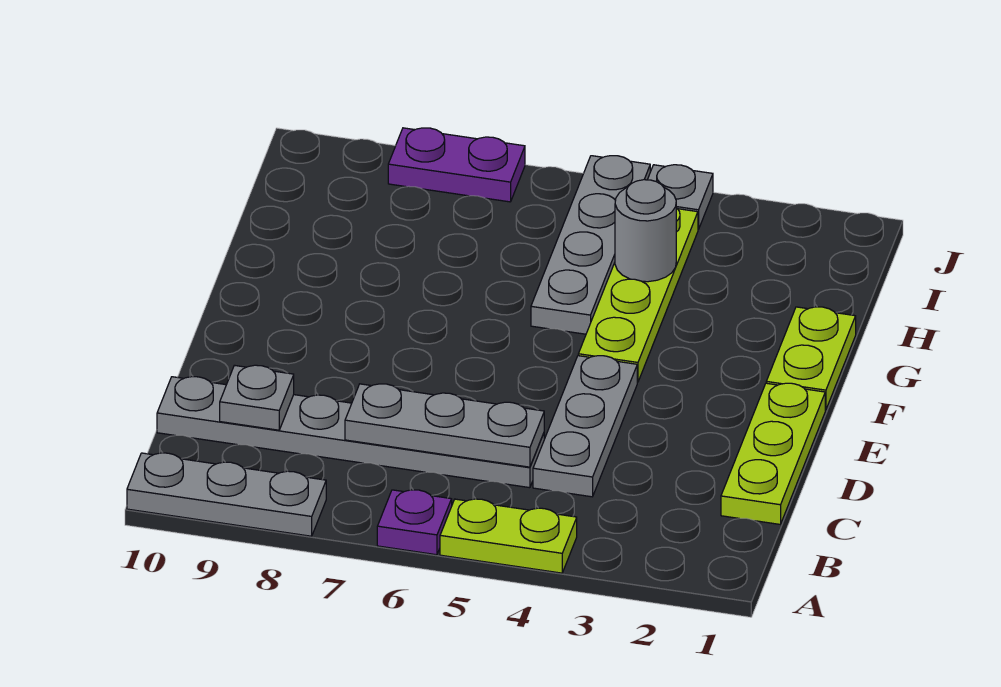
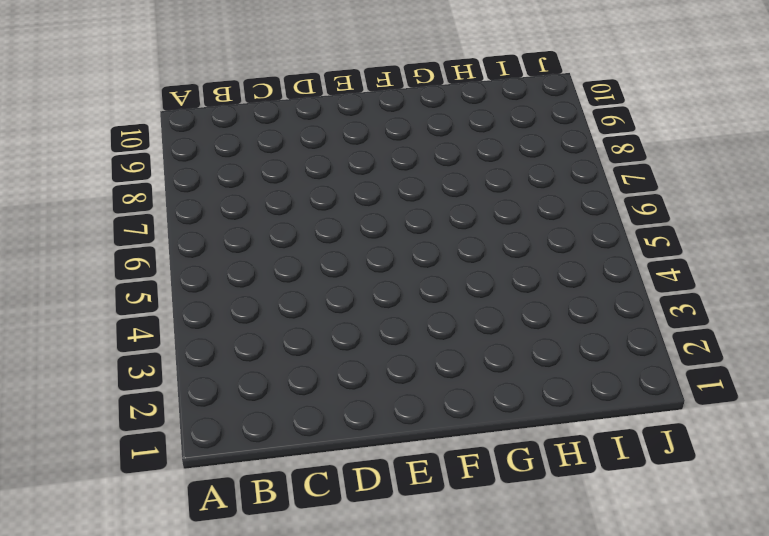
none -> lime 1x2 plate [440,499,577,573]
none -> purple 1x1 plate [377,490,452,555]
none -> grey 1x3 plate [127,453,326,536]

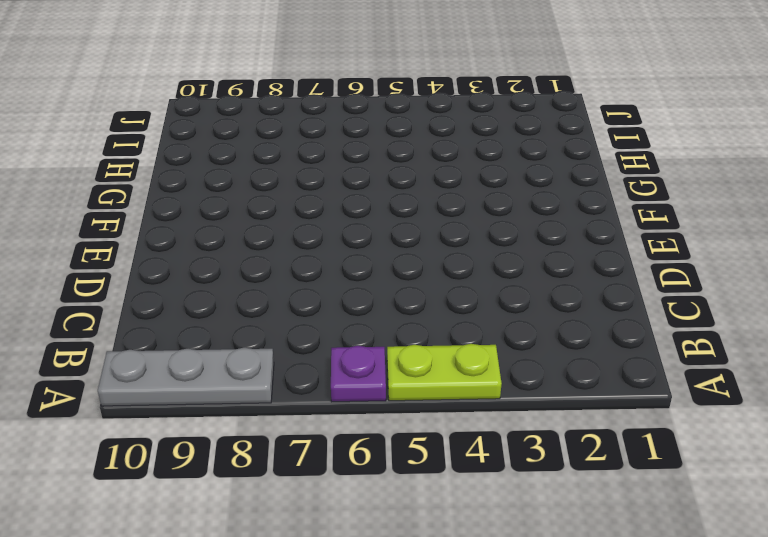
none -> lime 1x3 plate [721,383,825,524]
none -> grey 1x3 plate [533,356,637,497]
none -> grey 1x6 plate [157,377,544,488]

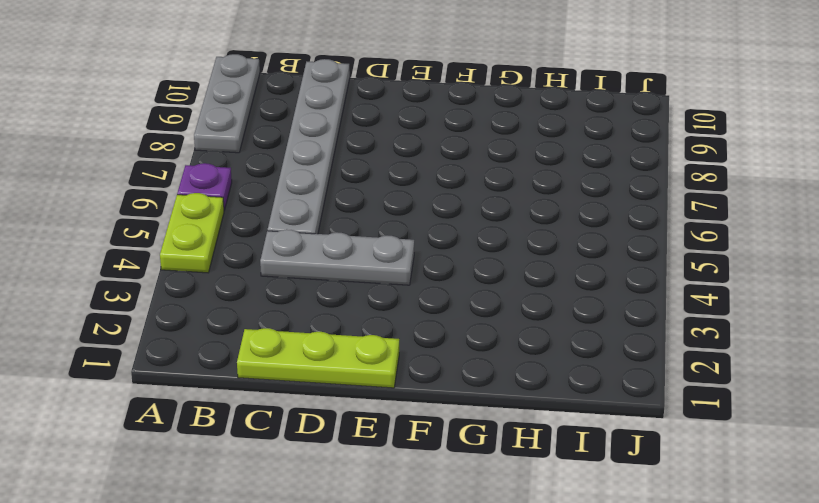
none -> lime 1x2 plate [766,307,856,410]
none -> lime 1x4 plate [578,208,698,382]
none -> grey 1x4 plate [531,156,650,334]

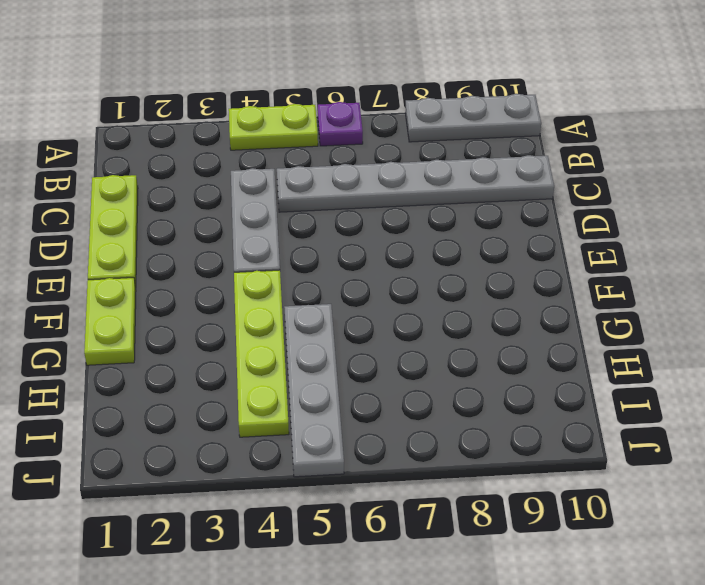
none -> grey 1x1 plate [648,165,713,229]
none -> purple 1x2 plate [388,128,525,202]
none -> grey 1x3 plate [345,384,544,467]

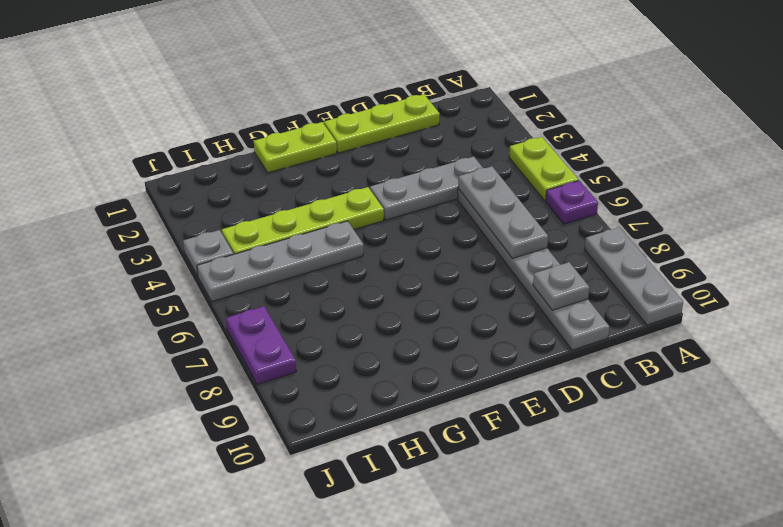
none -> grey 1x1 round brick [615,180,676,282]

